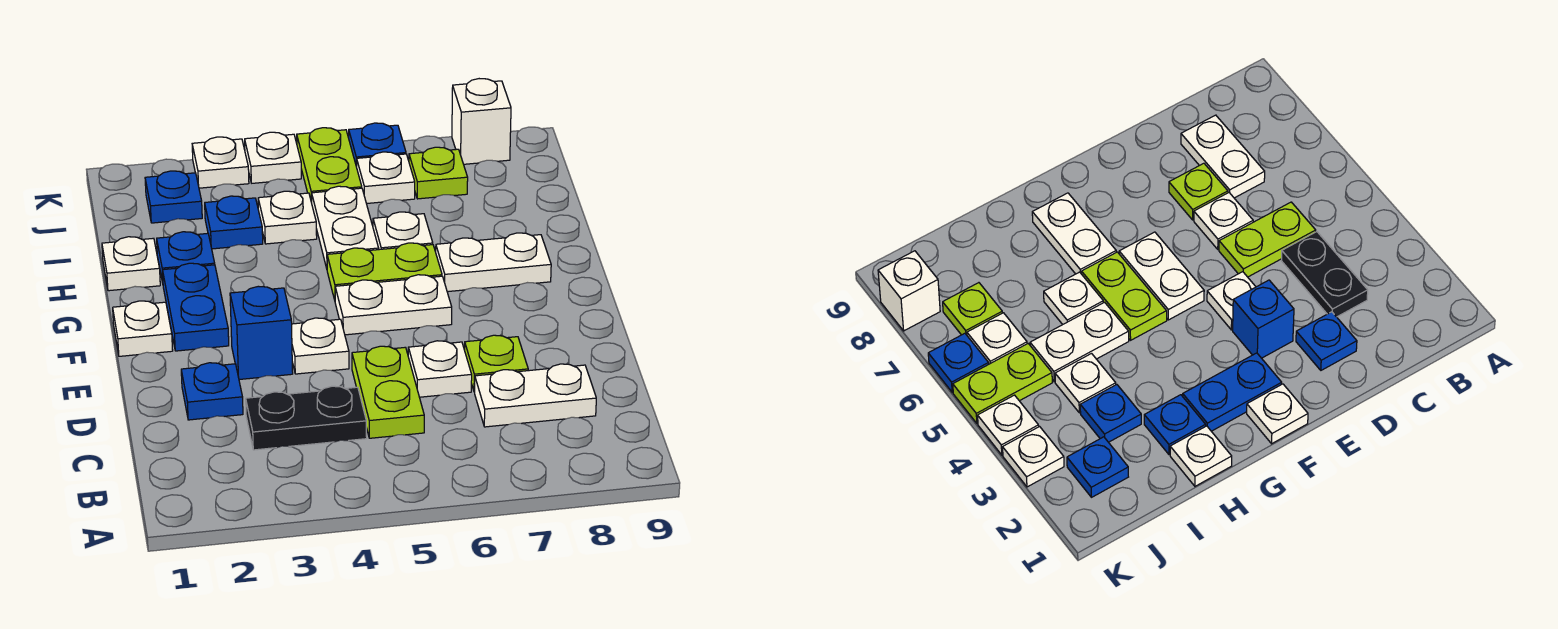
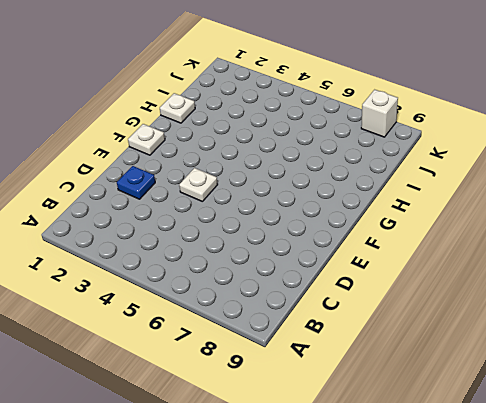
none -> black 1x2 plate [246,386,367,450]
none -> lime 1x2 plate [352,346,424,438]
none -> white 1x2 plate [475,364,596,427]

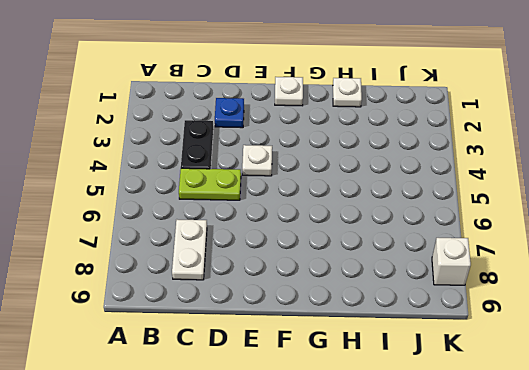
none -> white 1x1 plate [408,341,472,397]
none -> lime 1x1 plate [465,335,528,392]
none -> blue 1x1 brick [230,286,293,380]

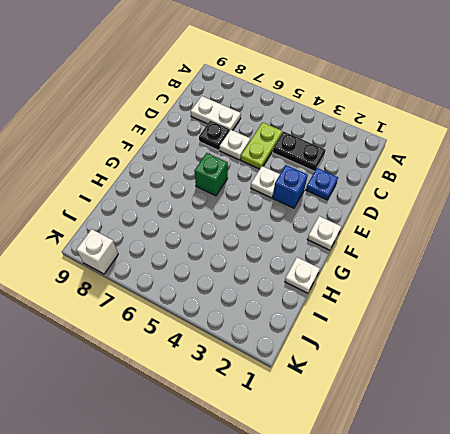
black 1x1 plate [199,121,230,150] -> lime 1x1 plate [465,335,528,392]
green 1x1 brick [194,153,228,196] -> white 1x2 plate [335,275,452,335]
none -> blue 1x2 plate [163,263,229,351]
none -> lime 1x2 plate [327,243,442,300]
none -> white 1x2 plate [436,233,551,292]

